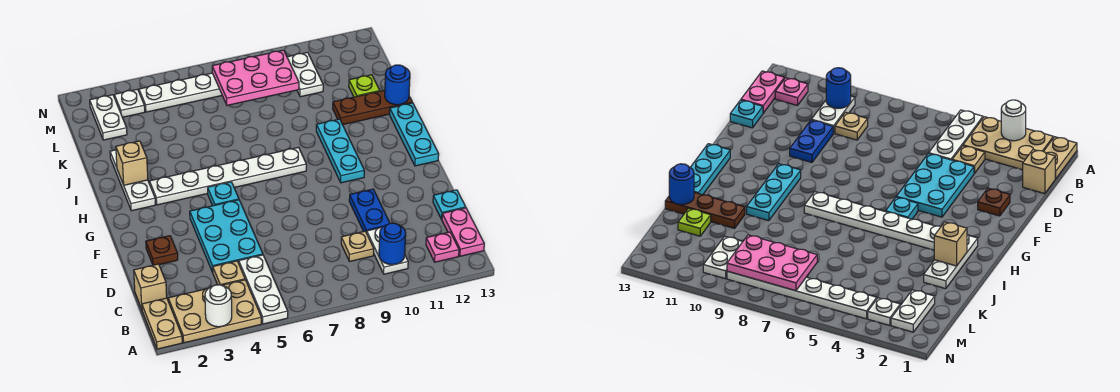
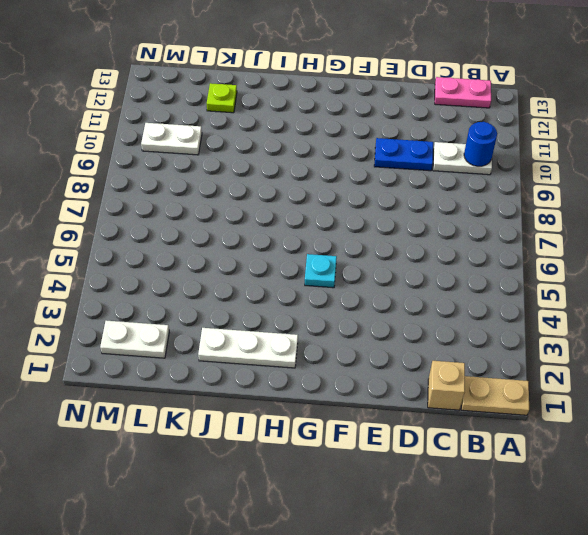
none -> tan 2x3 plate [168,280,261,343]
none -> white 1x3 plate [239,255,288,324]
none -> pink 1x1 plate [426,232,459,262]

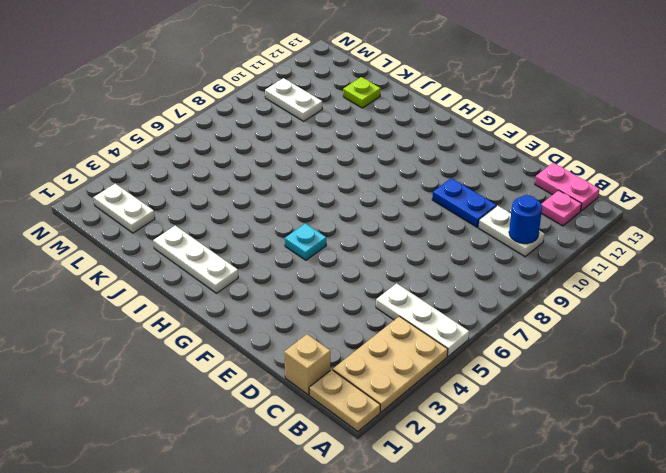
none -> tan 1x1 plate [213,261,245,285]
none -> tan 1x1 plate [341,231,374,262]
none -> cyan 2x3 plate [190,200,263,272]

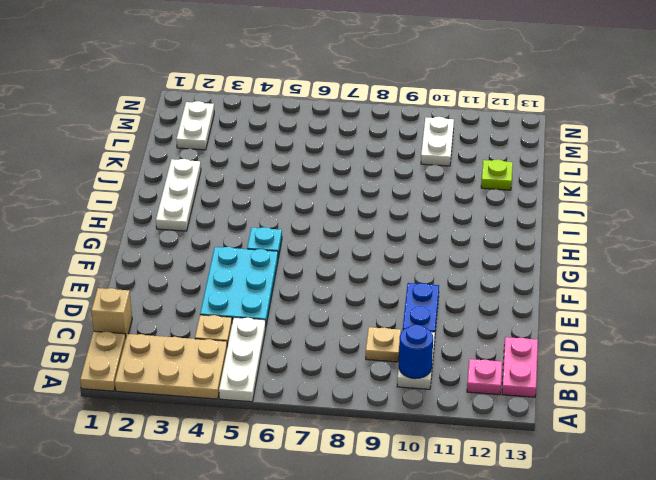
none -> cyan 1x1 plate [433,190,466,219]
none -> brown 1x1 plate [146,236,178,265]
none -> cyan 1x3 plate [316,119,364,183]

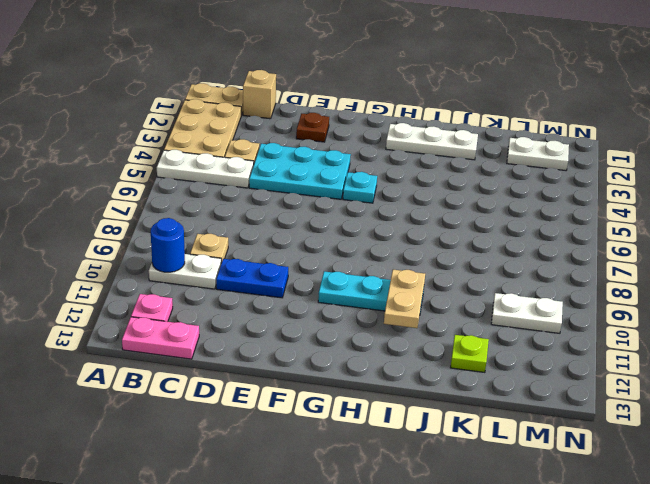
tan 1x2 plate [384,270,425,328] -> none
none -> cyan 1x1 plate [433,190,466,219]
none -> cyan 1x3 plate [390,103,439,166]
none -> white 1x6 plate [150,147,306,205]

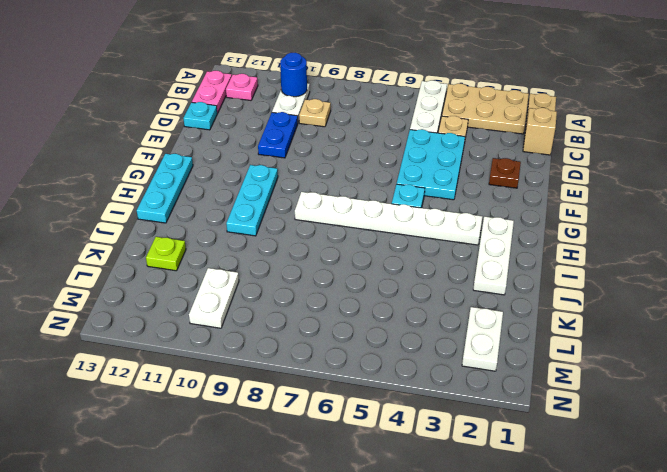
none -> brown 1x3 plate [333,90,412,125]
none -> white 1x1 plate [114,89,145,117]
none -> white 1x6 plate [139,73,222,112]

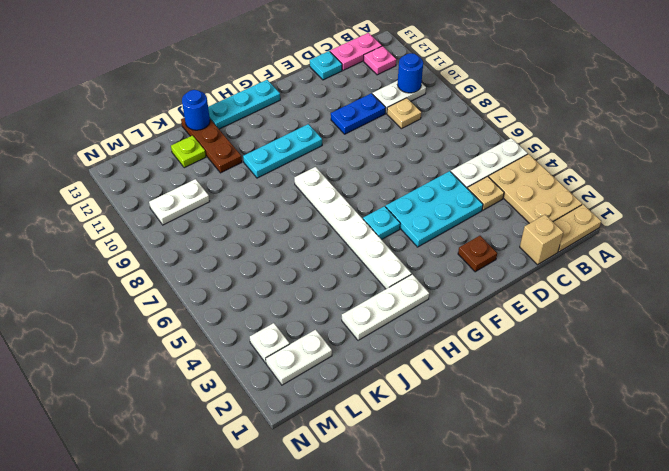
none -> white 1x6 plate [139,73,222,112]
none -> white 1x1 round brick [205,285,232,327]
none -> tan 1x1 brick [116,141,148,185]

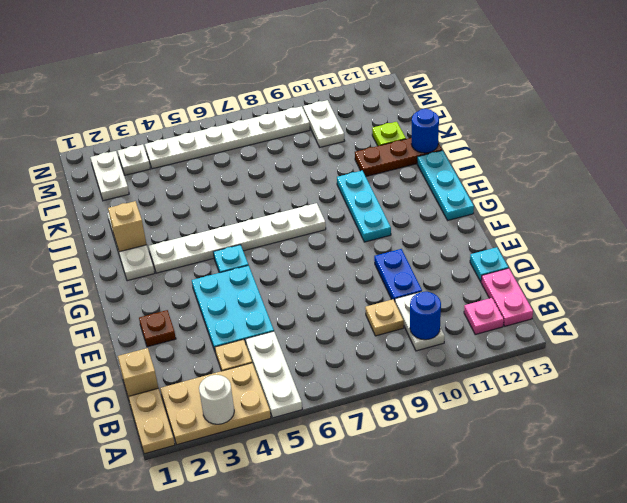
none -> pink 2x3 plate [212,50,299,105]

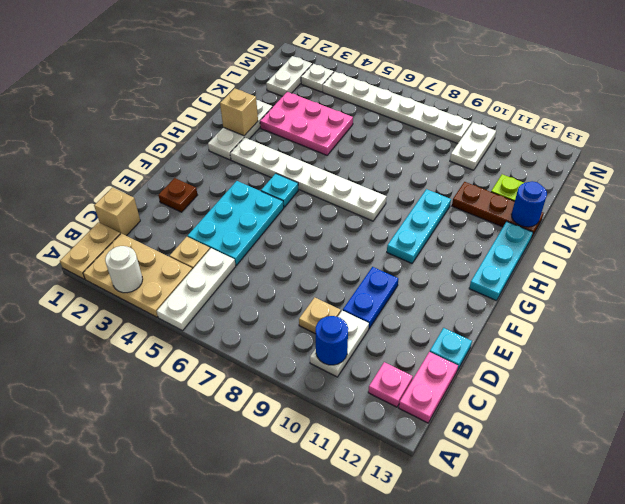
pink 2x3 plate [260,92,353,155] -> pink 2x3 plate moved to [212,50,299,105]

